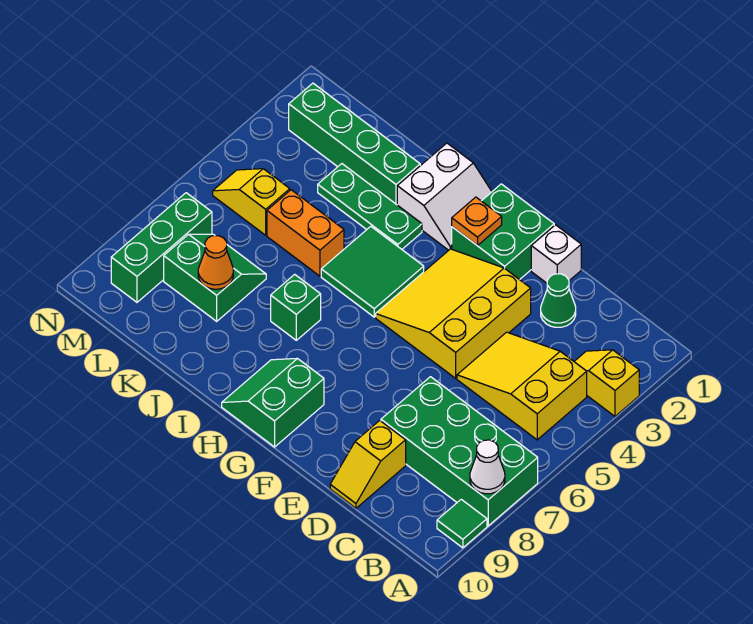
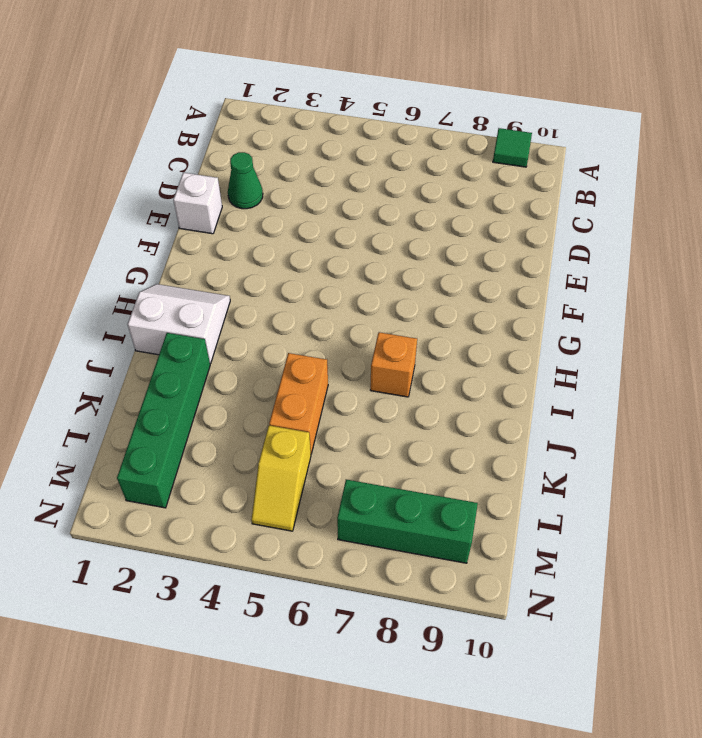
orange 1x1 brick [370,332,417,397] -> green 1x1 brick [271,274,321,340]
none -> yellow 1x2 slope [574,350,639,416]
none -> green 2x4 brick [381,377,538,526]
none -> yellow 2x3 slope [457,332,587,440]

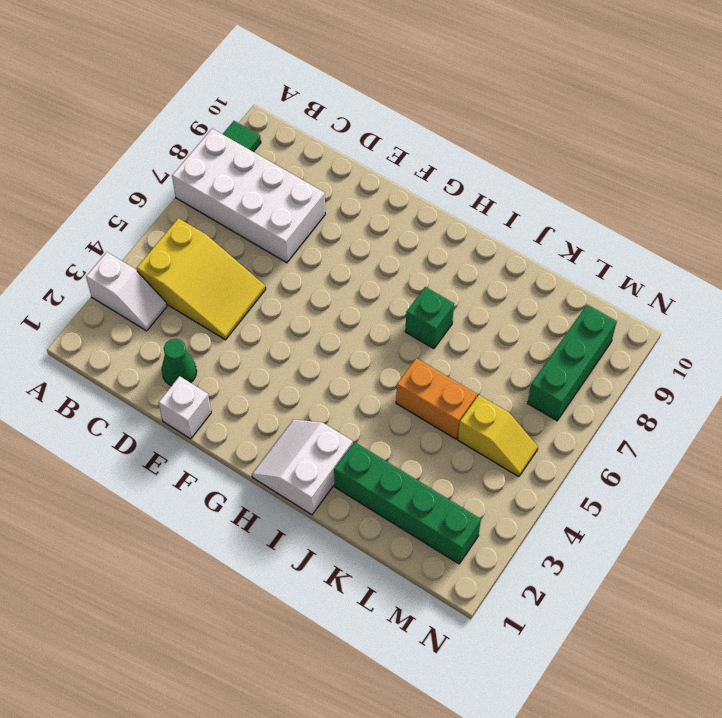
white 1x2 slope [86,252,167,331] -> yellow 1x2 slope [574,350,639,416]
white 2x4 brick [172,129,325,263] -> green 2x4 brick [381,377,538,526]
none -> yellow 1x2 slope [330,420,406,508]
none -> yellow 3x3 slope [376,249,531,378]
none -> green 2x2 brick [452,184,554,280]

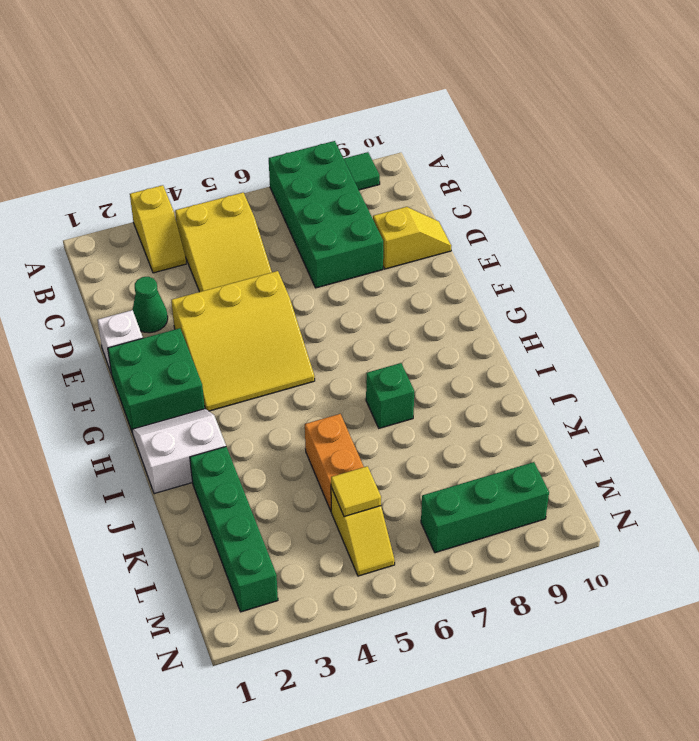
yellow 1x1 tile [331,466,381,517] -> none
none -> green 2x2 slope [222,358,324,447]
none -> green 2x2 tile [321,226,424,317]
none -> green 1x3 plate [318,164,422,249]

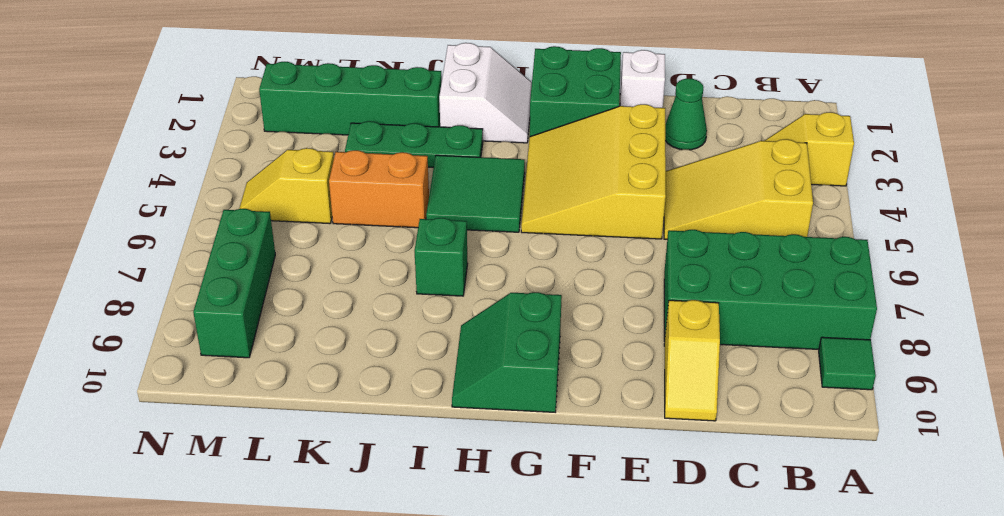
none -> green 2x2 slope [164,234,266,321]
none -> white 1x1 cone [470,440,505,494]
none -> orange 1x1 plate [452,197,502,246]

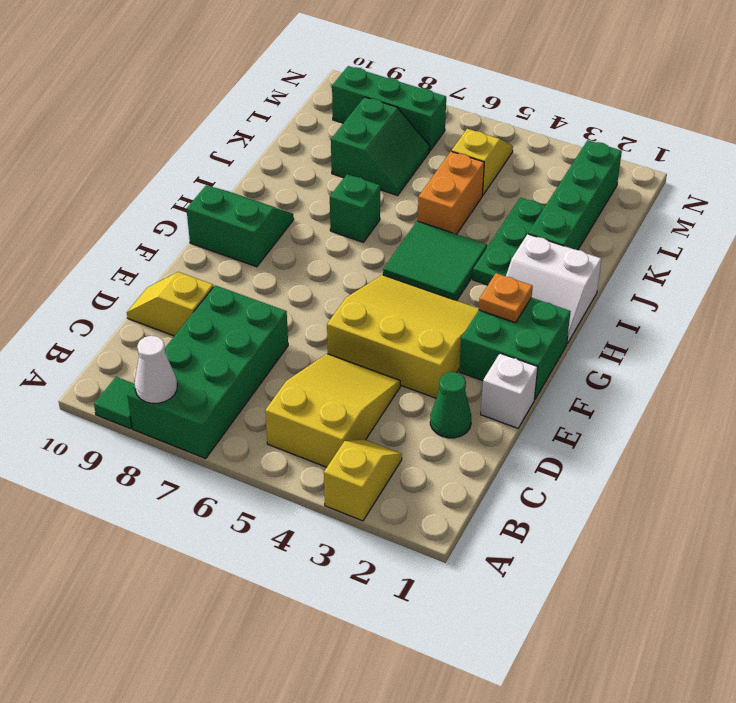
none -> orange 1x1 cone [198,236,233,289]

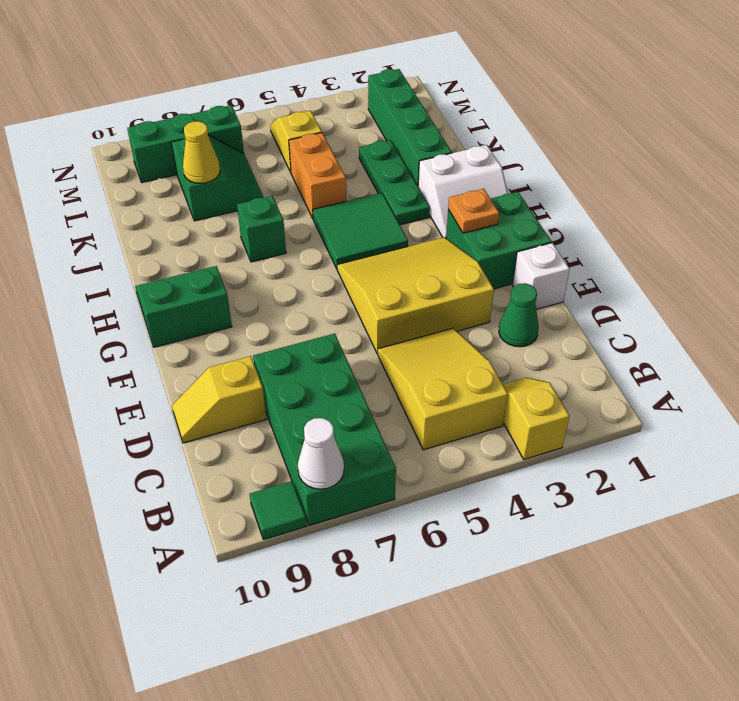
yellow 1x1 cone [183,121,220,183] -> orange 1x1 cone [198,236,233,289]

